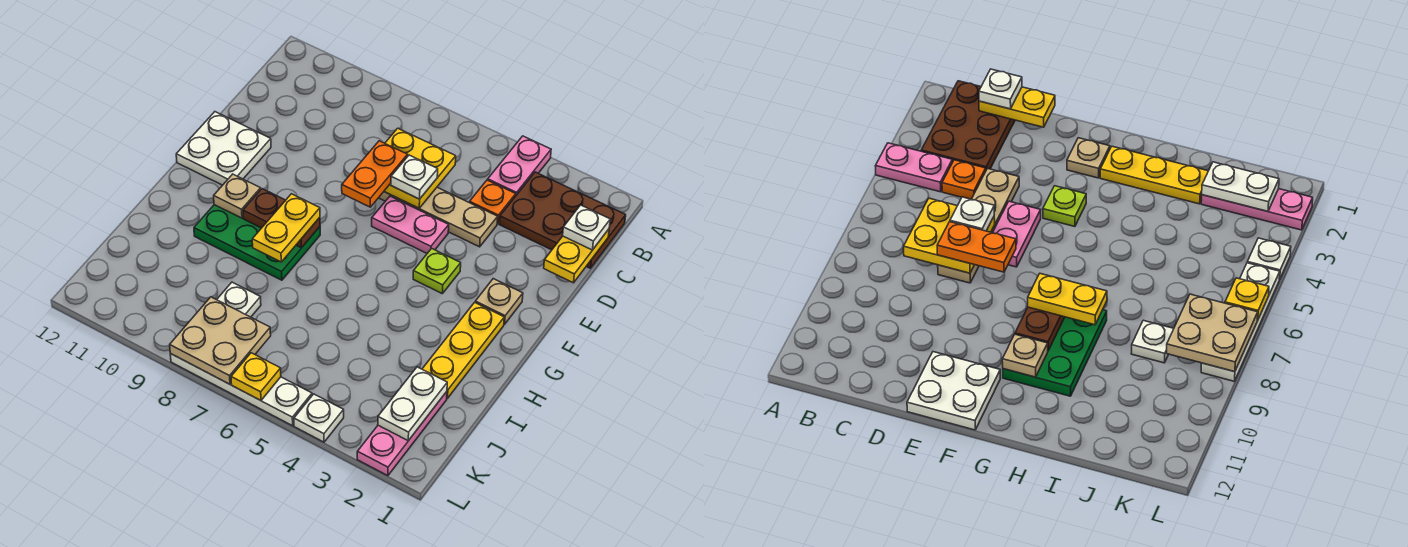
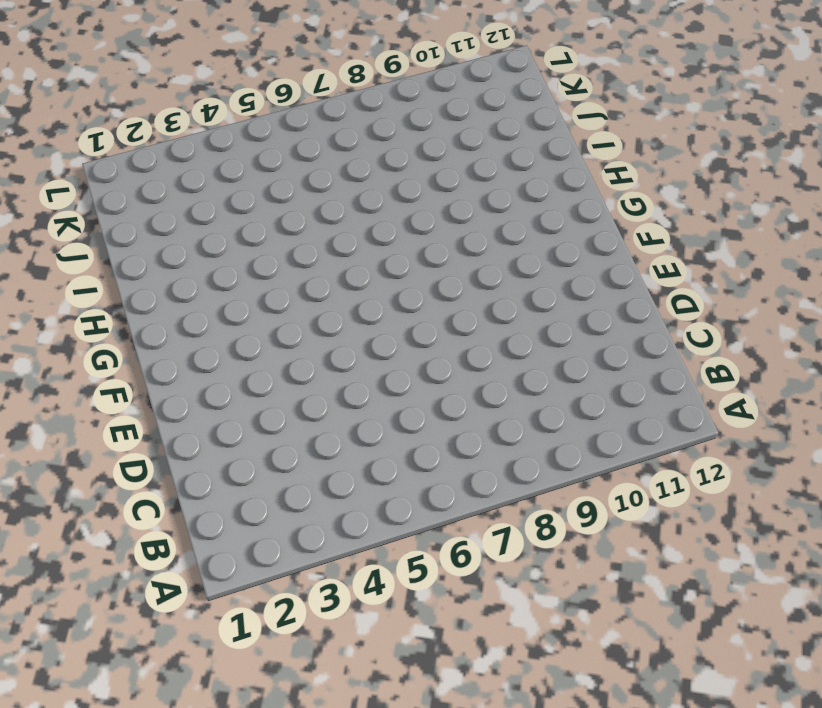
none -> pink 1x2 plate [488,136,551,195]
none -> brown 2x3 plate [499,172,626,268]
none -> orange 1x1 plate [469,180,516,224]

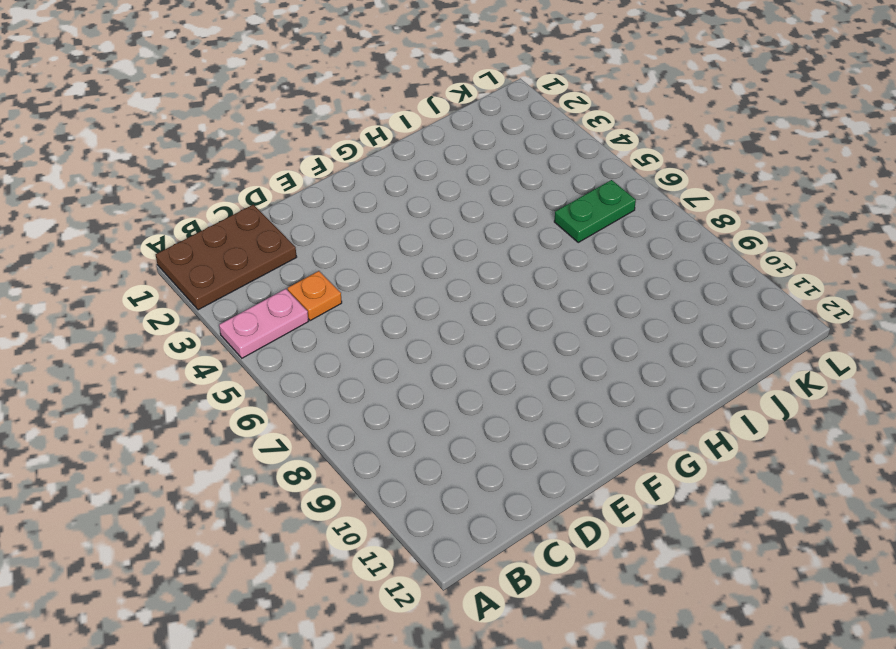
brown 2x3 plate [156,205,297,310] -> brown 2x3 plate turned to [499,172,626,268]
green 1x2 plate [554,180,636,242] -> none
none -> tan 1x4 plate [379,187,498,247]
none -> pink 1x2 plate [372,196,449,253]
none -> white 2x2 plate [176,112,271,185]

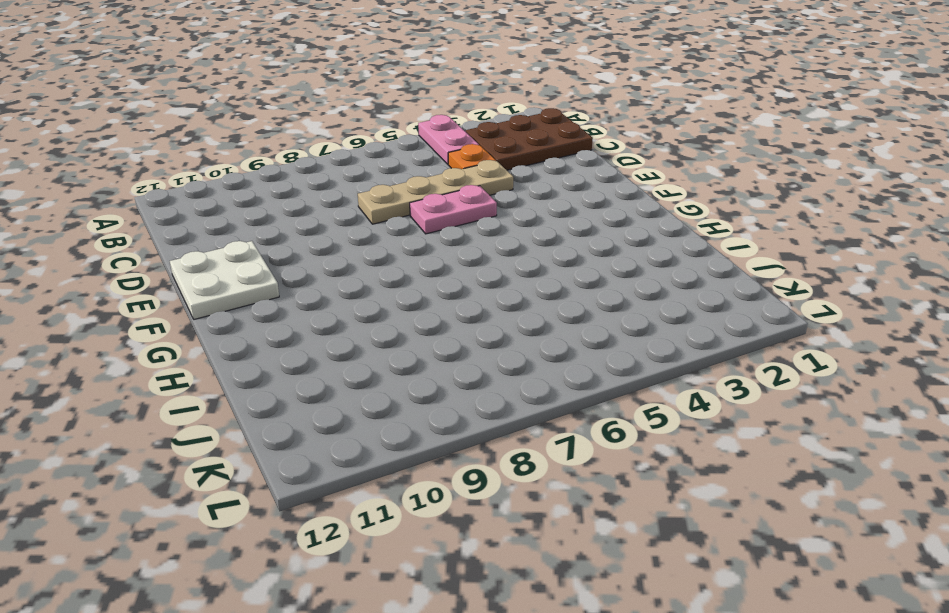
none -> tan 1x1 plate [475,279,523,324]
none -> lime 1x1 plate [413,248,461,293]
none -> yellow 1x3 plate [422,302,504,398]

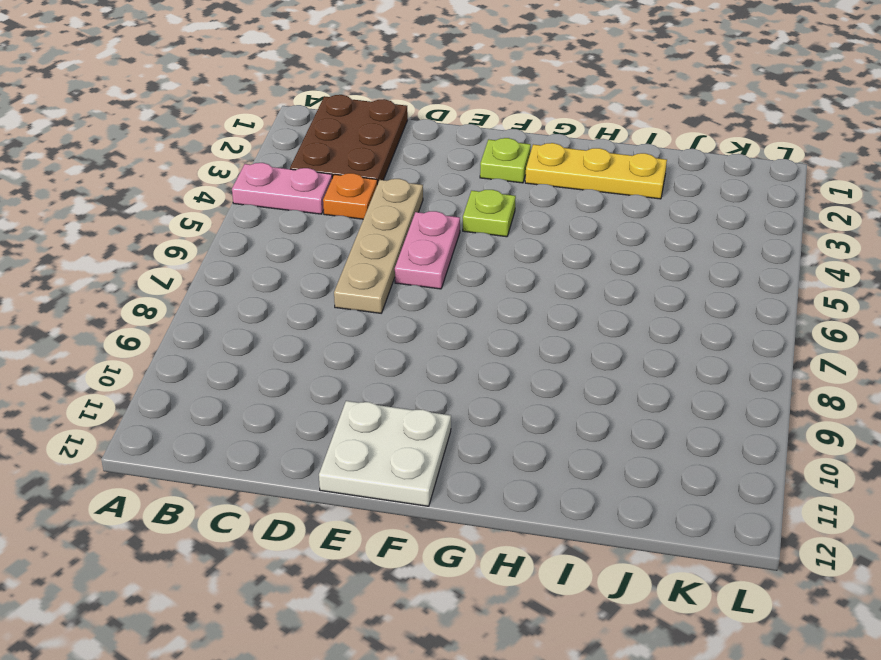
lime 1x1 plate [480,138,531,183] -> tan 1x1 plate [475,279,523,324]
none -> green 2x3 plate [194,205,320,280]
none -> pink 1x3 plate [357,392,447,476]
none -> white 1x1 plate [217,282,261,317]

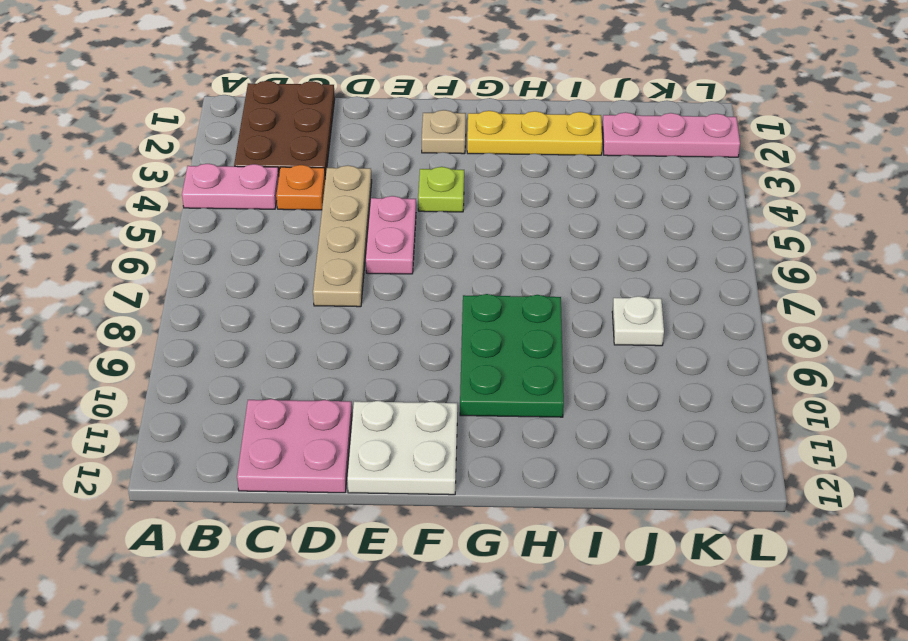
pink 2x2 plate [237,399,352,493] -> none
none -> white 1x1 plate [294,394,344,442]
none -> white 1x4 plate [170,354,312,426]
none -> yellow 1x2 plate [544,229,609,283]

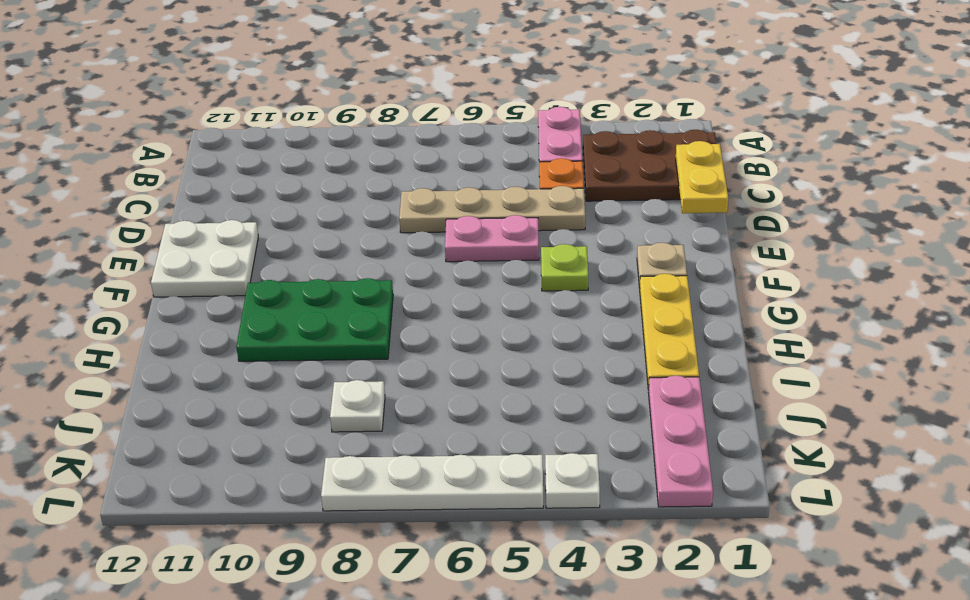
none -> yellow 2x2 plate [384,128,456,208]
none -> brown 1x2 plate [243,189,320,248]
none -> tan 1x1 plate [214,174,261,218]

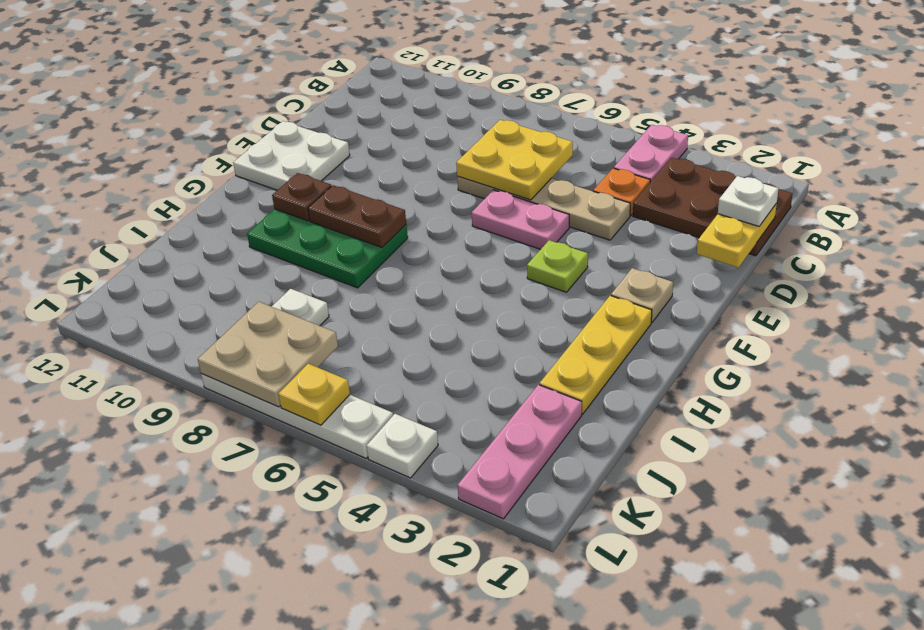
brown 1x1 plate [272,173,331,221] -> tan 1x1 plate [214,174,261,218]
none -> white 1x2 plate [378,367,447,441]
none -> white 1x1 plate [391,155,438,199]
none -> orange 1x2 plate [342,141,408,207]

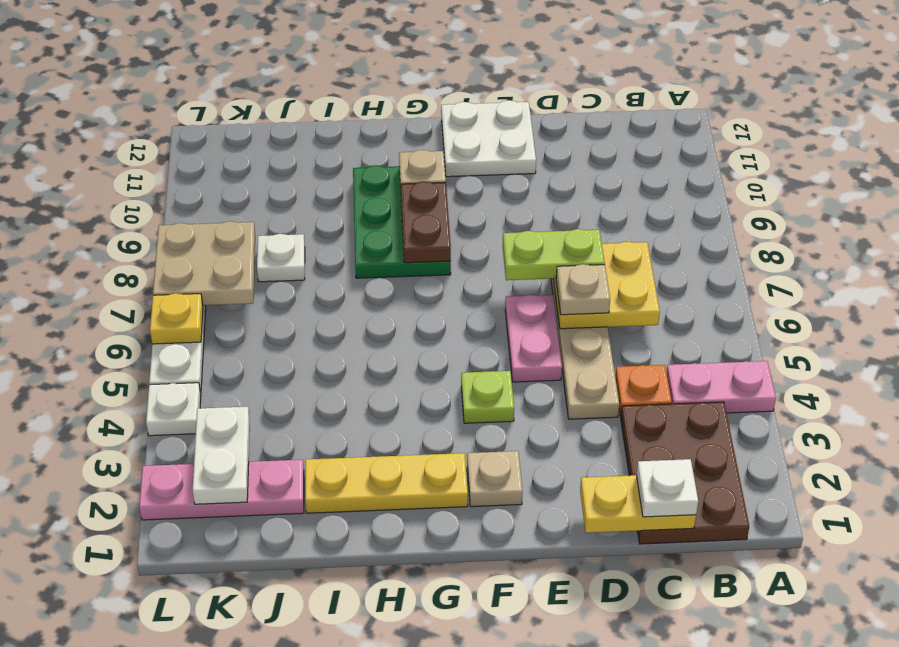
tan 1x1 plate [556,264,610,315] -> white 1x1 plate [391,155,438,199]
lime 1x2 plate [503,229,605,280] -> orange 1x2 plate [342,141,408,207]
white 1x2 plate [193,407,250,504] -> white 1x2 plate turned to [378,367,447,441]
none -> yellow 1x2 plate [252,194,320,262]

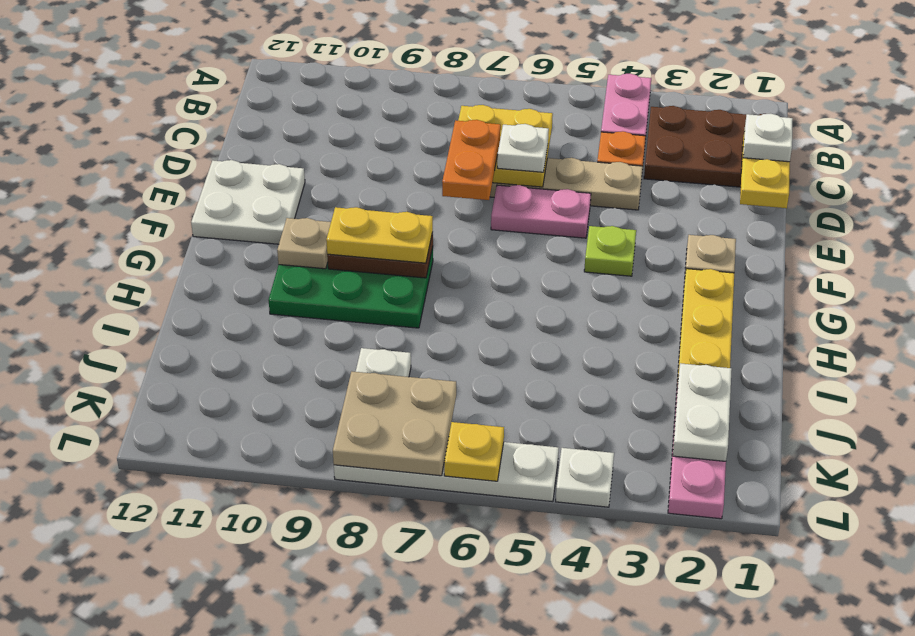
yellow 1x2 plate [326,207,433,263] -> yellow 1x2 plate turned to [252,194,320,262]

